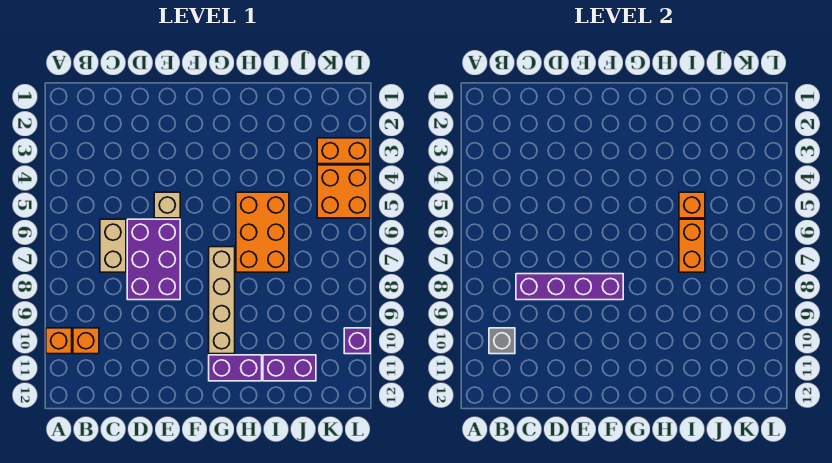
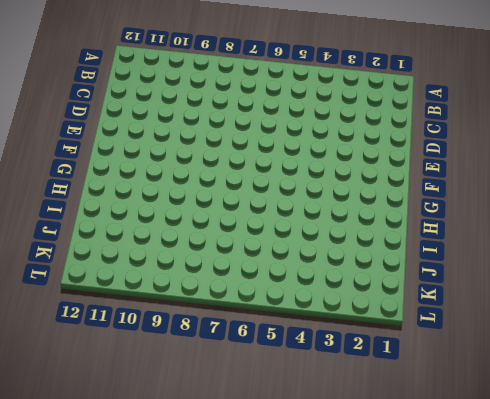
none -> orange 1x1 brick [46,328,72,354]
none -> orange 1x1 brick [73,328,99,354]
none -> tan 1x2 brick [100,219,126,272]

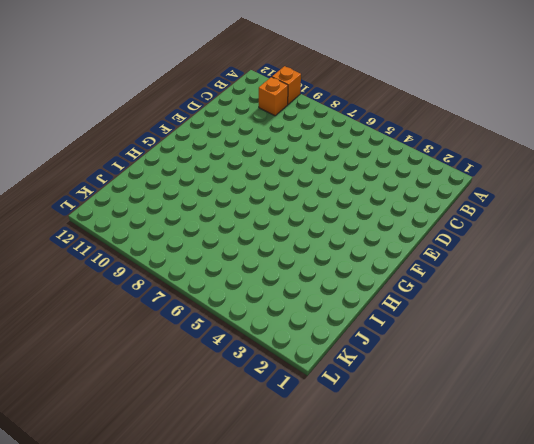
none -> tan 1x2 brick [100,219,126,272]
none -> purple 2x3 brick [127,219,180,300]
none -> tan 1x1 brick [154,192,180,218]

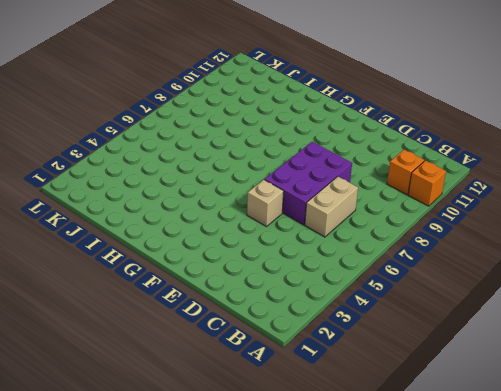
none -> tan 1x4 brick [209,247,235,354]
none -> purple 1x2 brick [209,355,262,381]
none -> orange 2x3 brick [236,192,289,272]

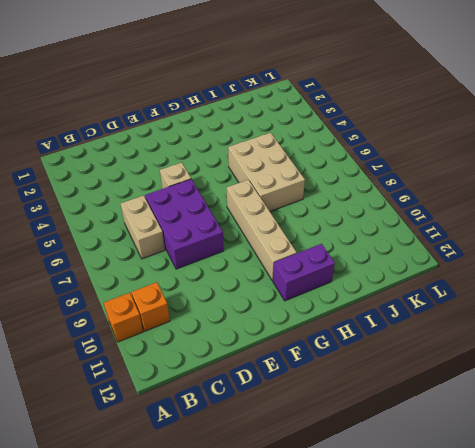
tan 2x3 brick [228,133,305,211] -> orange 2x3 brick [236,192,289,272]
none -> purple 1x2 brick [263,355,316,381]
none -> orange 1x2 brick [317,138,370,164]
none -> orange 2x2 brick [317,165,370,218]

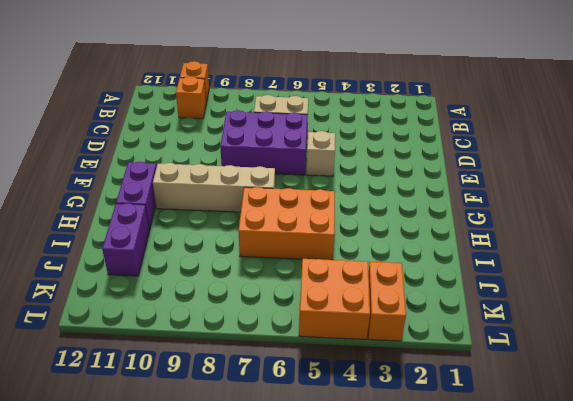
none -> purple 1x1 brick [344,328,370,354]
none -> grey 1x1 brick [489,328,515,354]
none -> purple 1x4 brick [516,274,623,300]

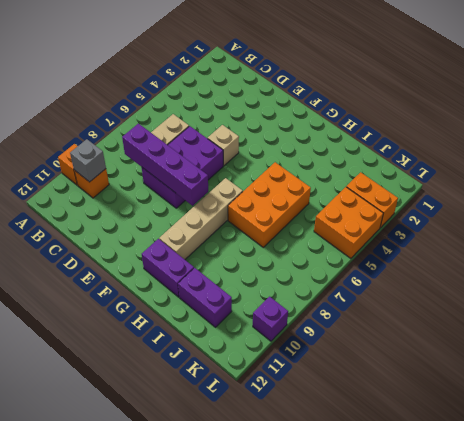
none -> orange 1x1 brick [679,192,705,218]
none -> orange 1x2 brick [679,219,705,272]

